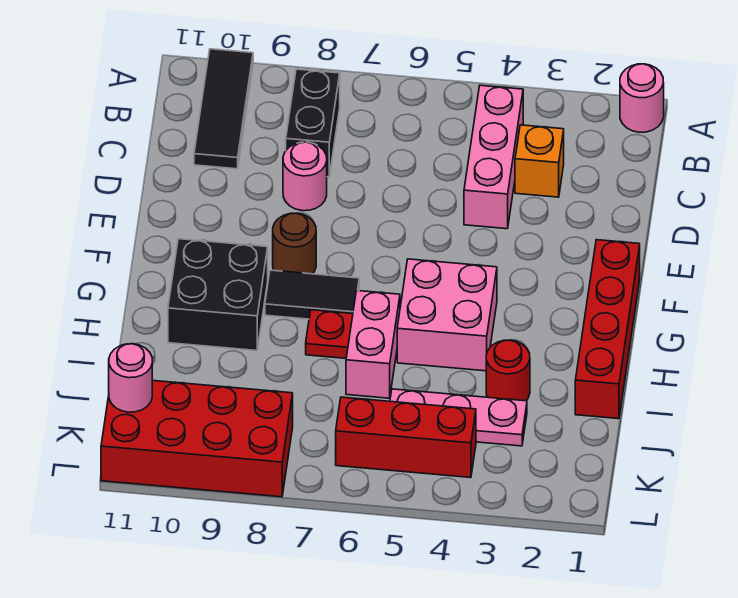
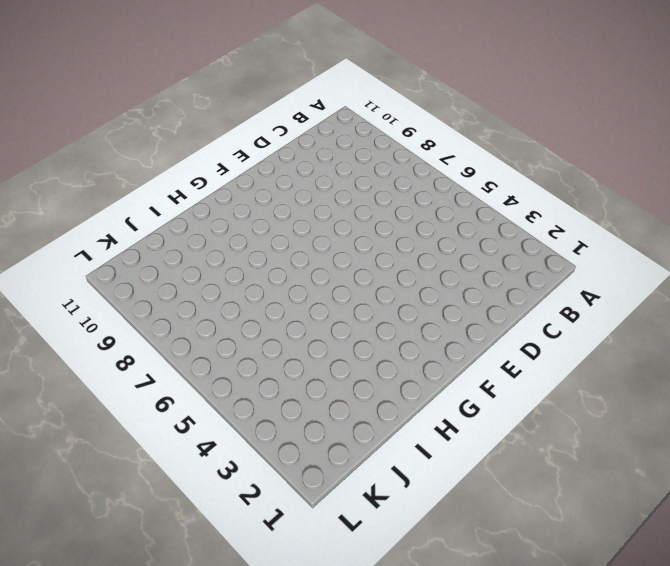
none -> pink 1x1 round brick [620,64,664,132]
none -> black 1x3 tile [194,49,253,169]
none -> pink 1x3 brick [464,85,523,229]

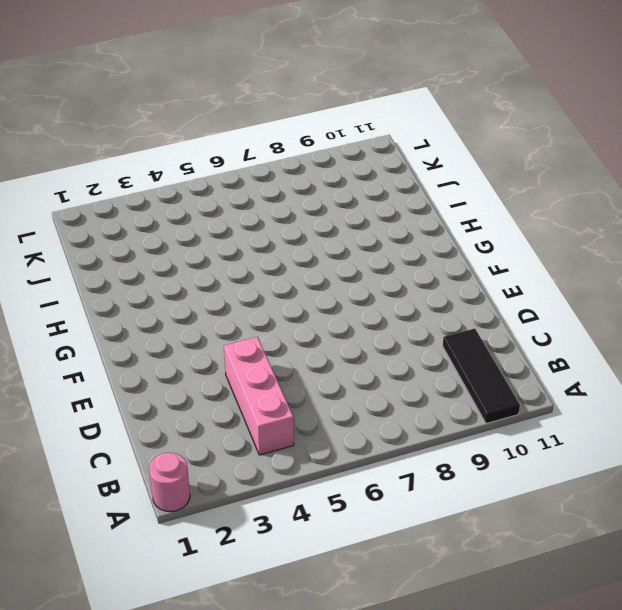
none -> black 1x2 brick [286,69,340,177]
none -> orange 1x1 brick [515,125,564,197]
none -> pink 1x1 round brick [283,142,327,211]

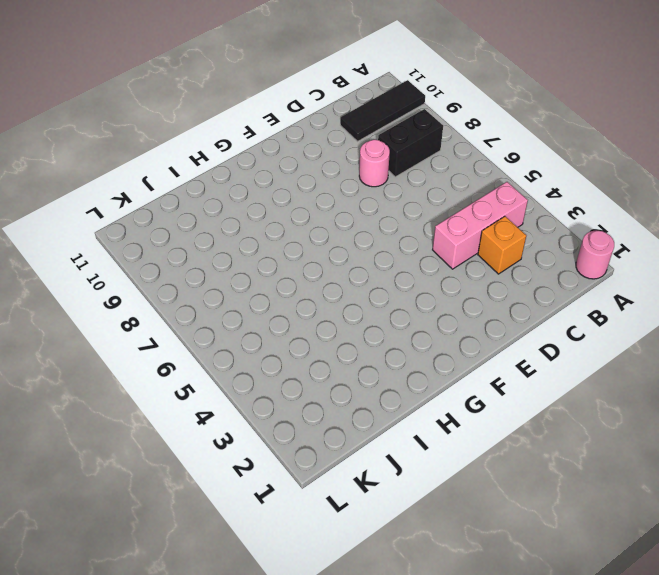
none -> red 1x4 brick [575,240,640,419]
none -> brown 1x1 round brick [273,213,316,274]
none -> pink 2x2 brick [397,259,497,371]

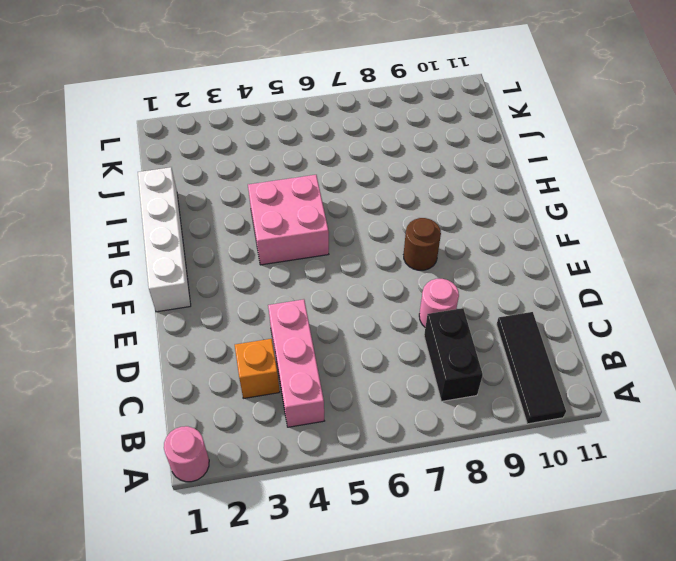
white 1x4 brick [138,167,191,312] -> red 1x4 brick [575,240,640,419]
none -> black 1x2 tile [265,270,359,319]
none -> black 2x2 brick [168,239,268,351]
none -> pink 1x2 brick [346,291,400,398]

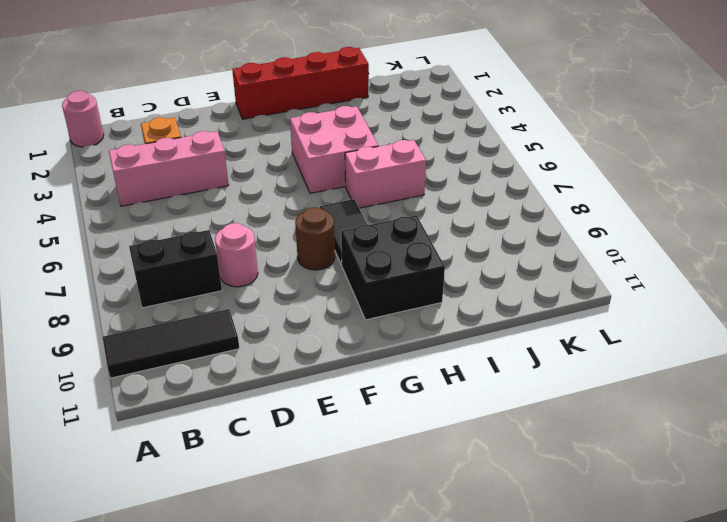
none -> red 1x1 plate [306,310,353,358]
none -> red 1x1 round brick [486,340,530,401]
none -> pink 1x3 plate [390,389,527,446]

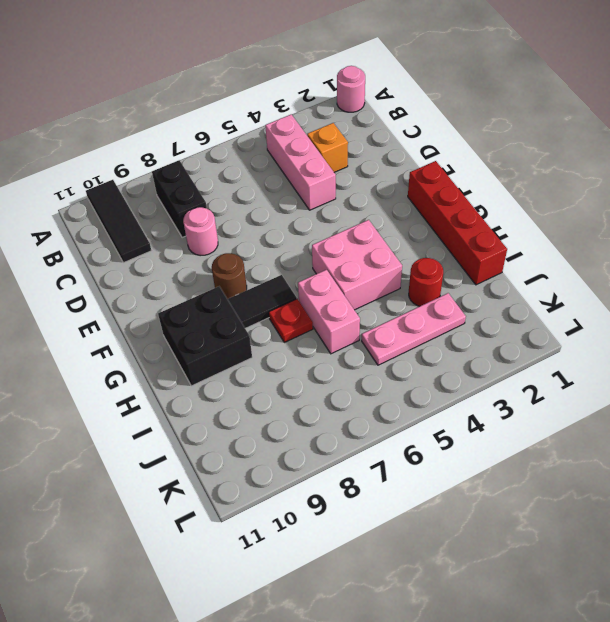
none -> red 1x3 brick [336,397,476,478]
none -> red 2x4 brick [101,380,293,497]
none -> pink 1x1 round brick [109,344,152,412]

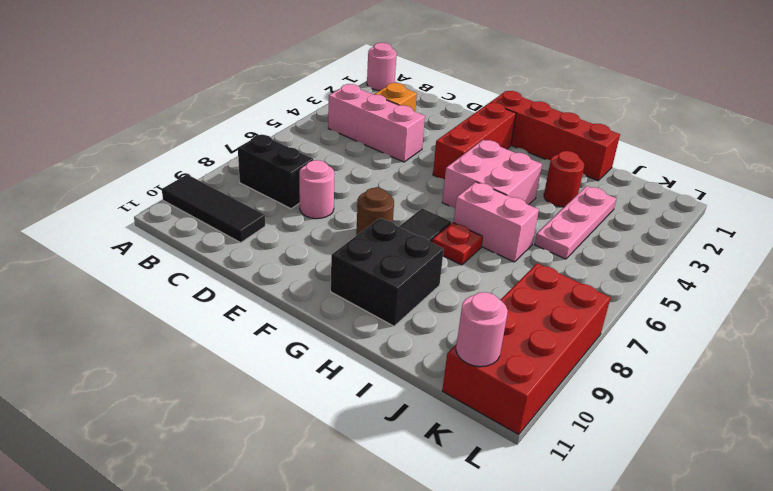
red 1x3 brick [433,103,516,180] -> red 1x3 brick moved to [336,397,476,478]

